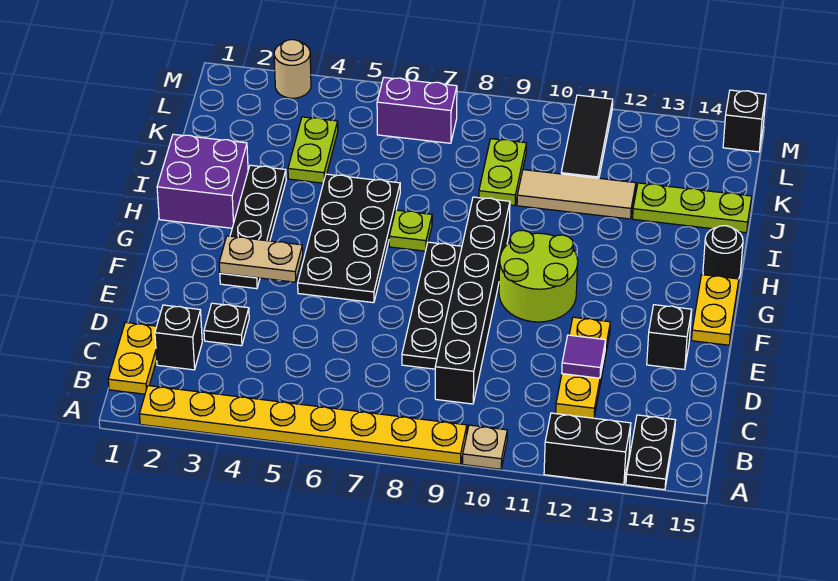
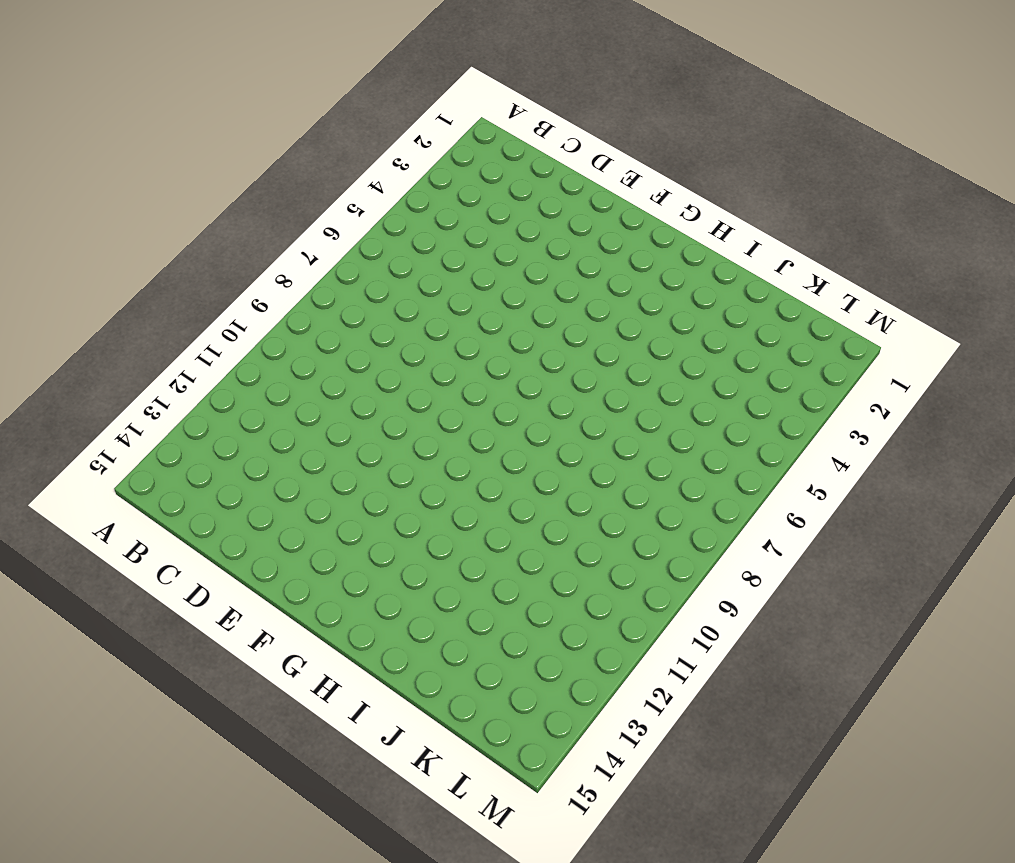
none -> yellow 1x8 plate [139,386,467,464]
none -> tan 1x1 plate [463,425,507,469]
none -> black 1x2 brick [544,413,631,485]

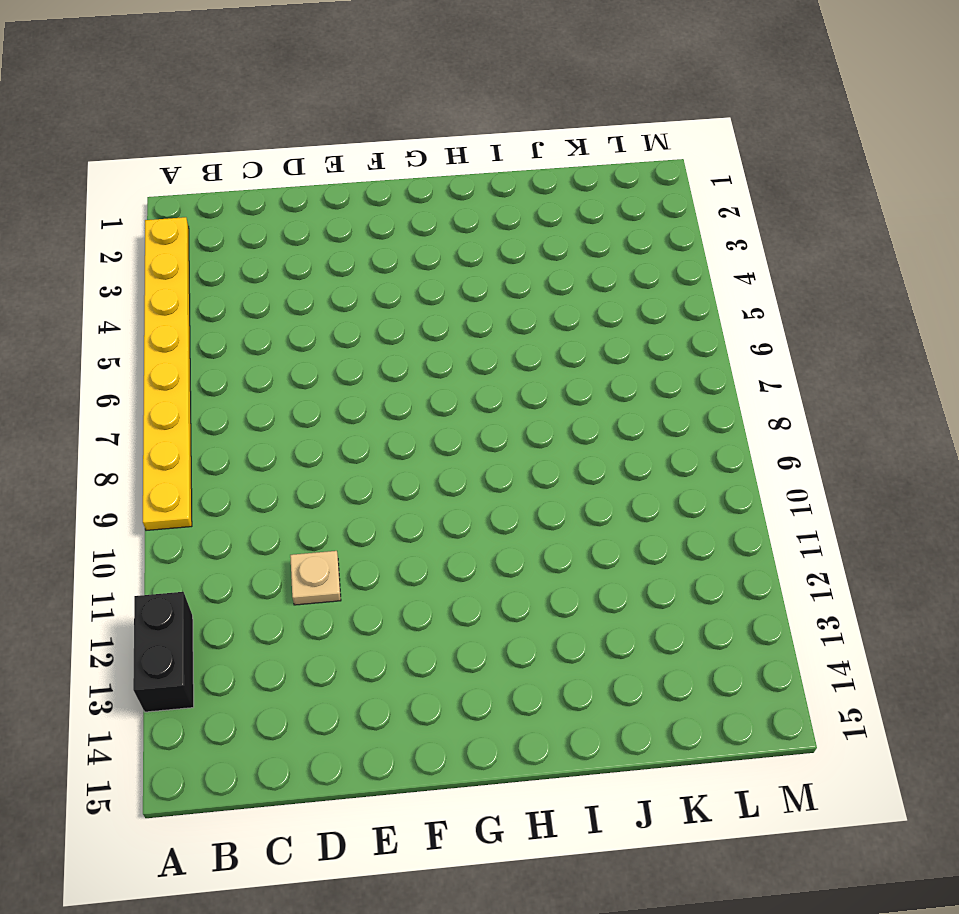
tan 1x1 plate [290,551,341,605] -> tan 1x1 plate moved to [463,425,507,469]
none -> black 1x2 plate [626,415,675,490]
none -> yellow 1x2 plate [108,322,157,394]
none -> black 1x1 brick [155,305,202,370]

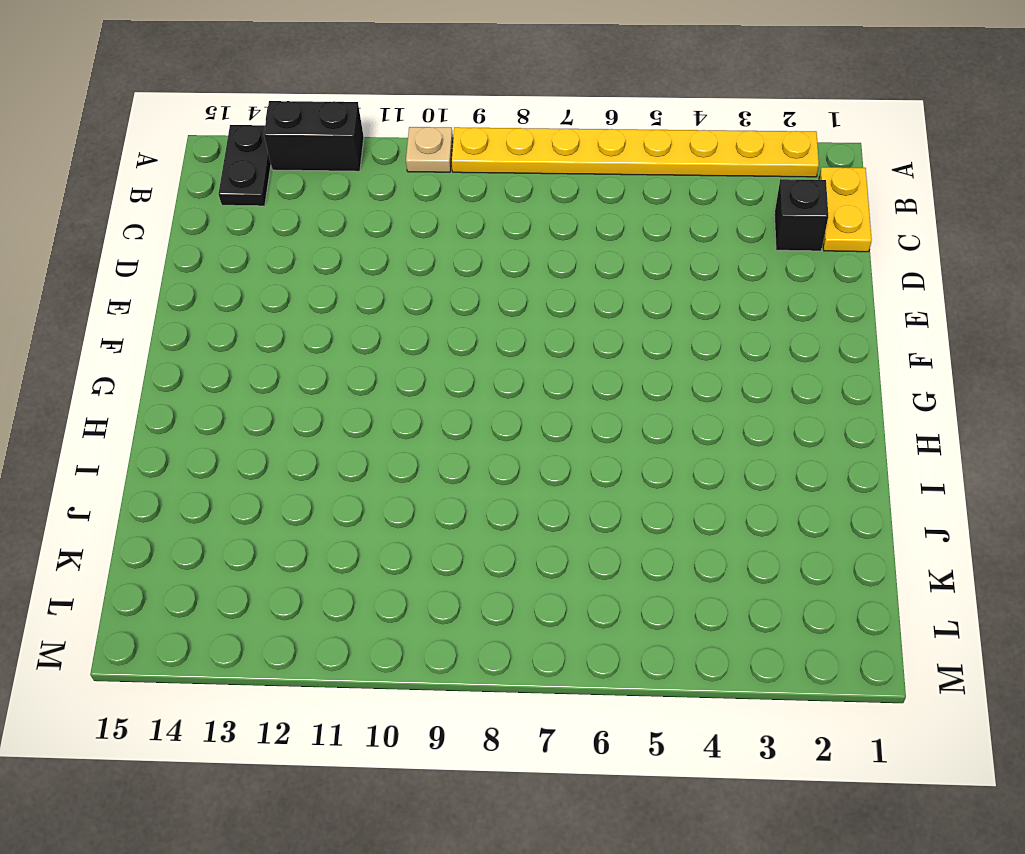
none -> black 1x6 brick [435,197,510,404]
none -> yellow 1x3 plate [556,317,610,418]
none -> black 1x1 plate [204,303,249,346]

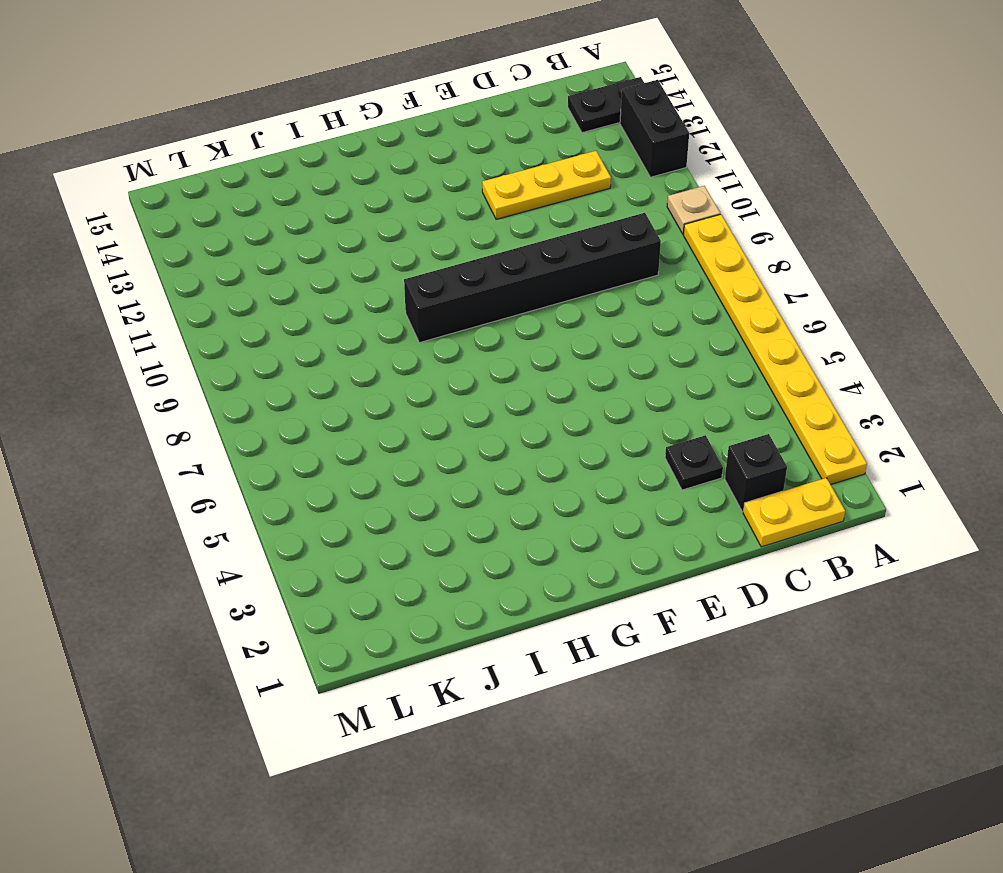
none -> black 1x4 plate [402,242,462,369]
none -> black 1x1 brick [647,305,692,370]
none -> black 1x4 plate [220,165,286,289]

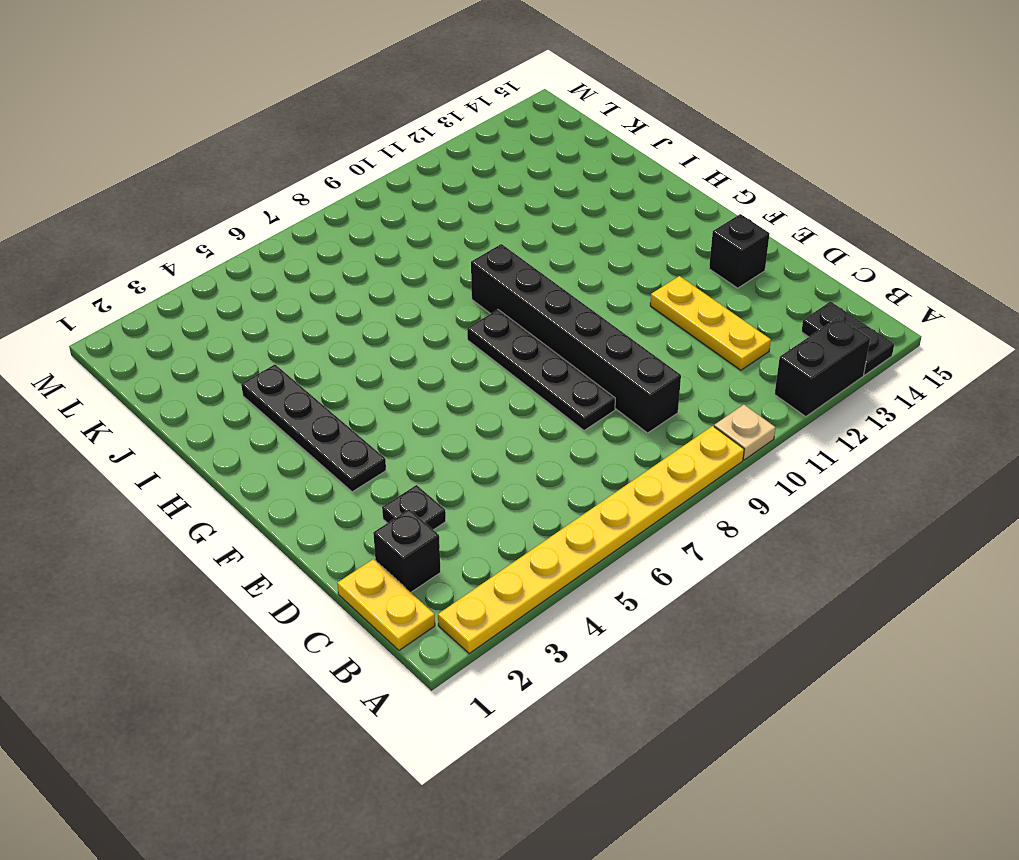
none -> black 2x4 plate [298,174,400,303]
none -> lime 2x2 round brick [499,230,578,322]
none -> yellow 1x2 plate [692,275,739,345]

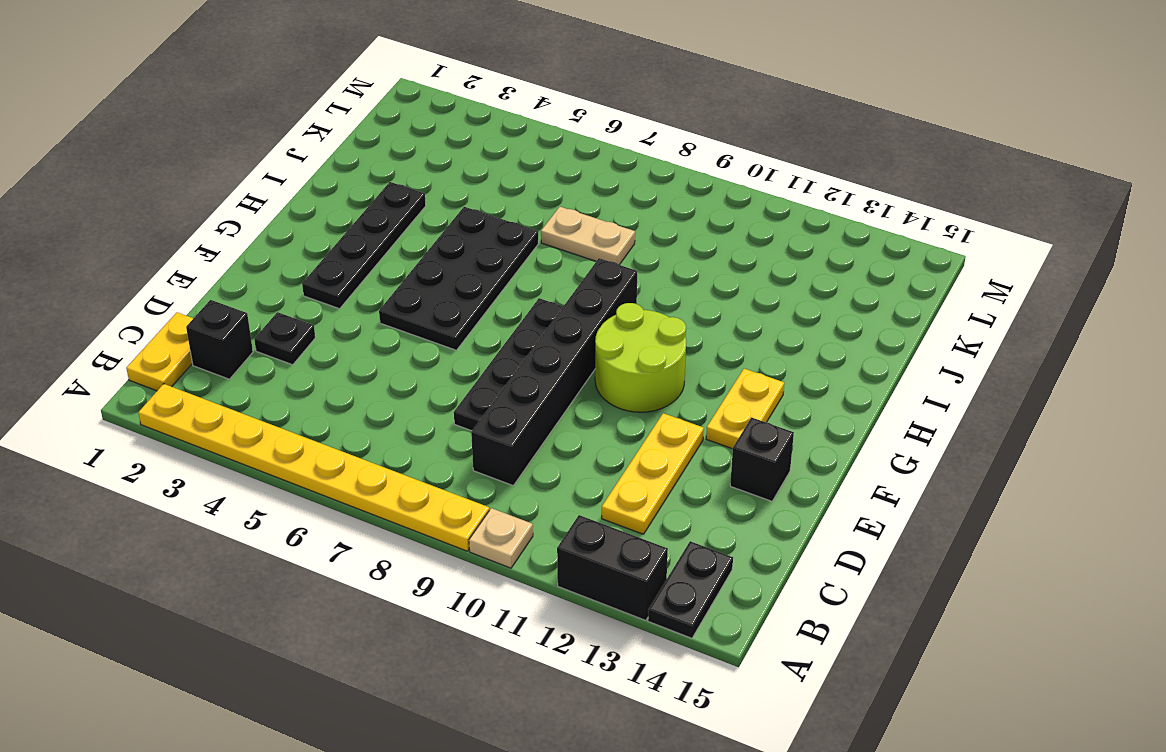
yellow 1x2 plate [706,369,784,449] -> yellow 1x2 plate moved to [692,275,739,345]
tan 1x2 plate [541,207,635,265] -> tan 1x2 plate moved to [219,236,303,282]
none -> purple 2x2 brick [157,134,248,228]
none -> lime 1x1 plate [389,210,432,251]
none -> black 1x1 round brick [703,226,743,279]

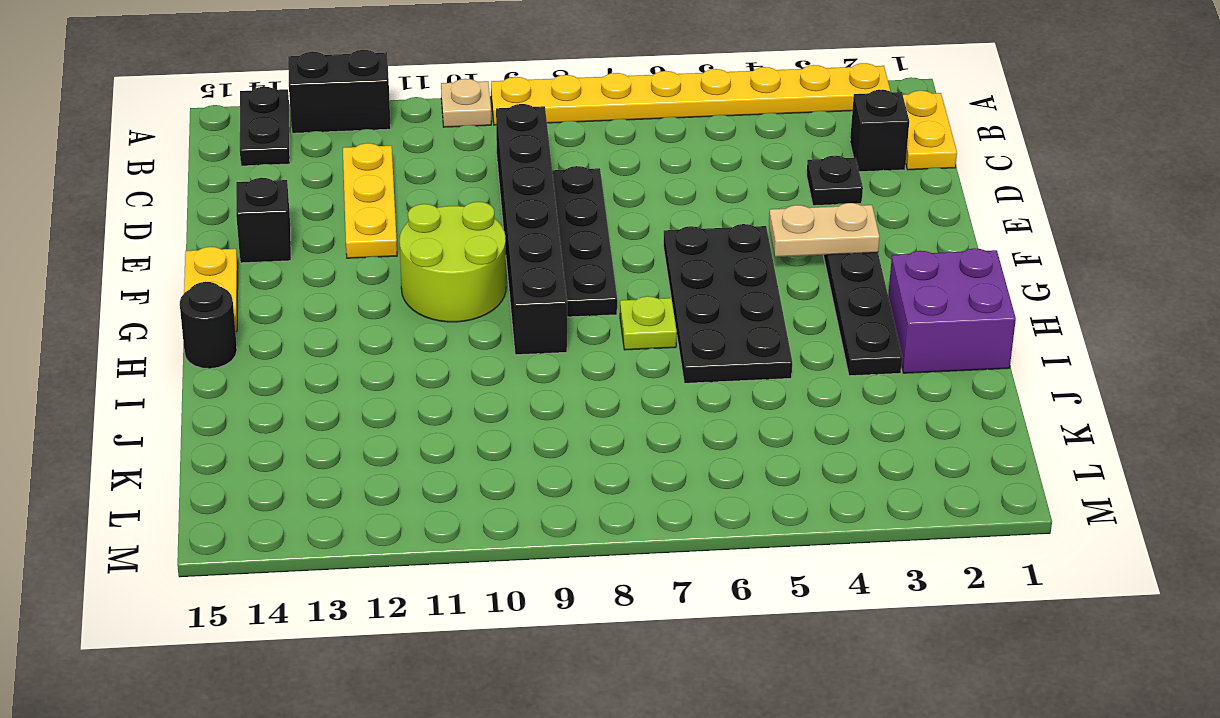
none -> lime 1x2 plate [288,117,338,183]
none -> lime 1x2 plate [479,139,527,206]
none -> tan 1x3 tile [517,170,636,219]

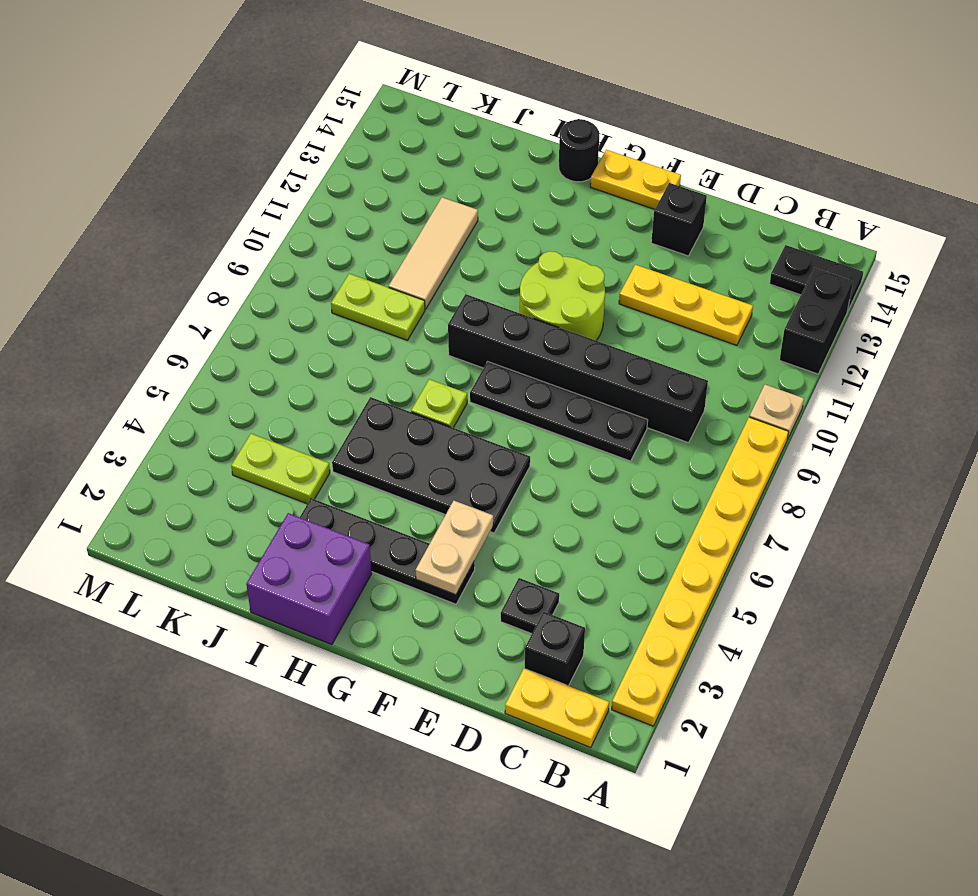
none -> lime 1x3 plate [633,183,752,233]
none -> black 1x3 tile [561,95,613,178]
none -> purple 1x2 brick [377,77,457,143]

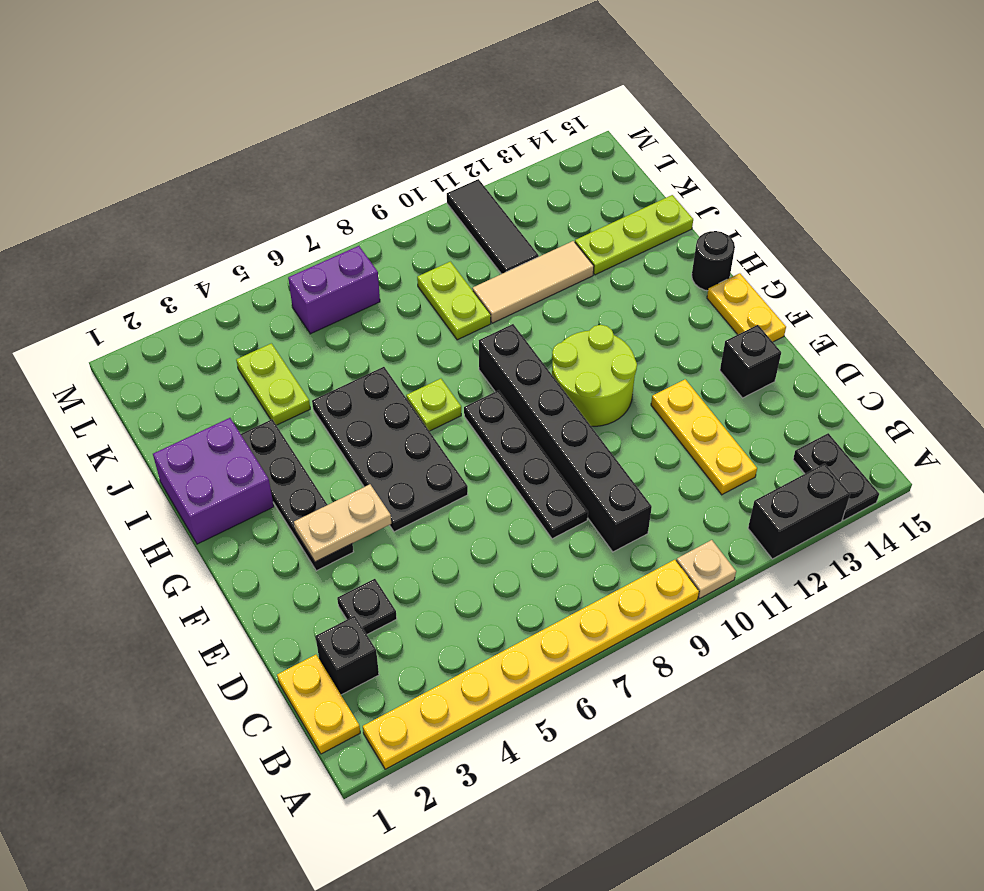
none -> tan 1x1 round brick [274,40,311,98]
none -> black 1x1 brick [723,90,766,152]
none -> purple 1x1 tile [562,335,606,378]

